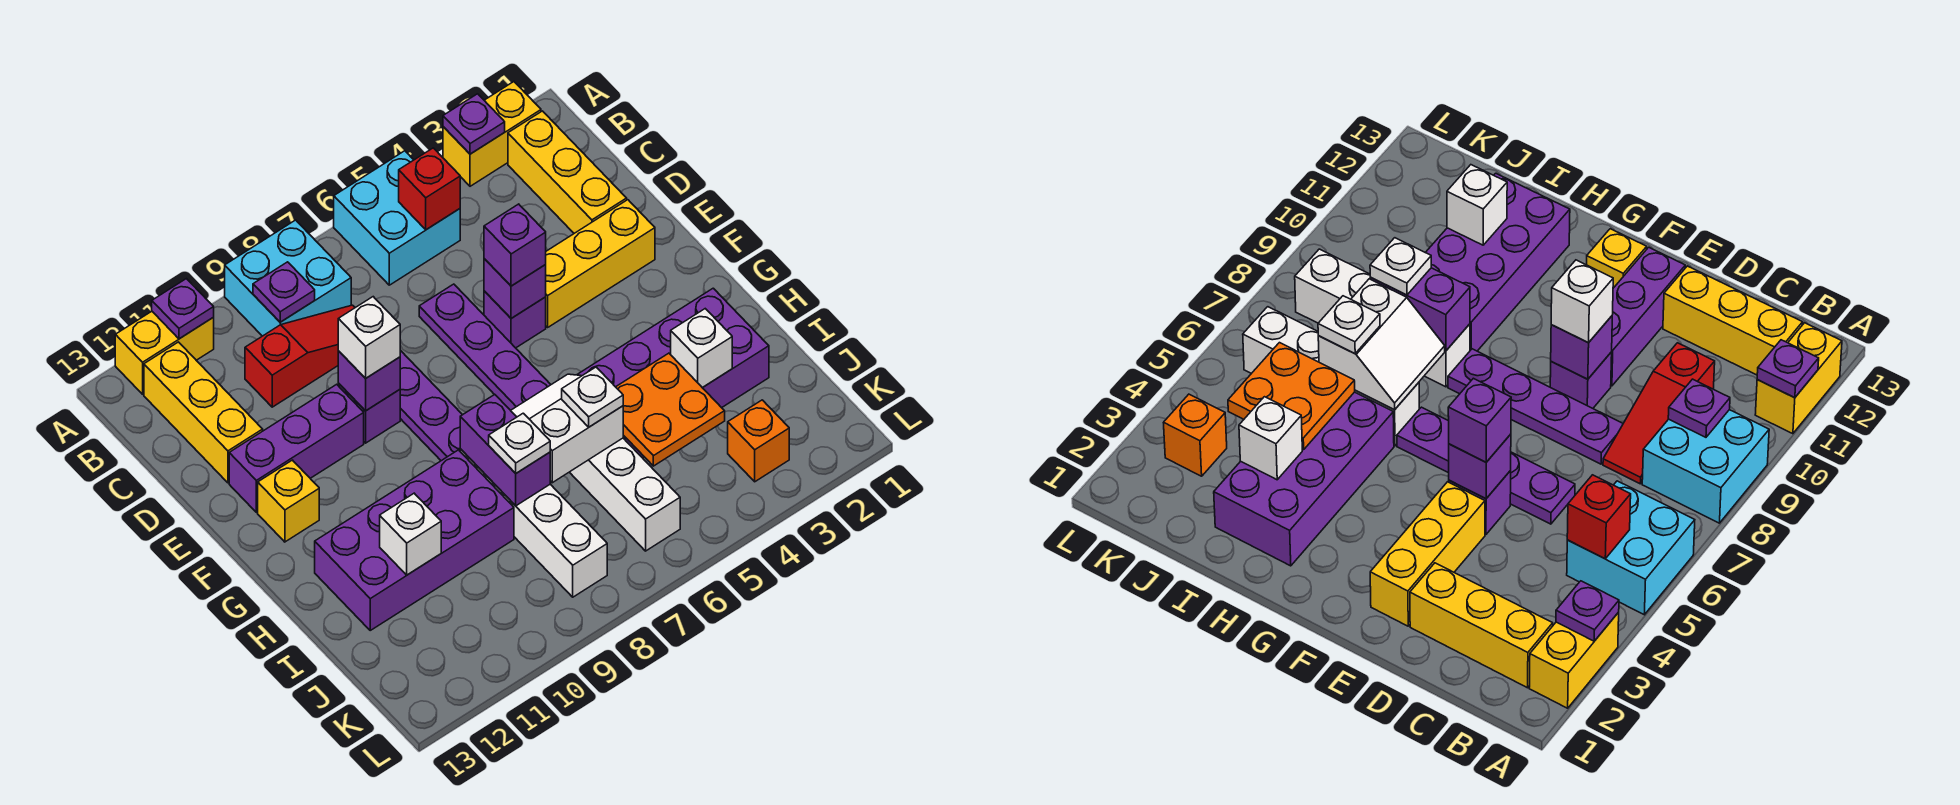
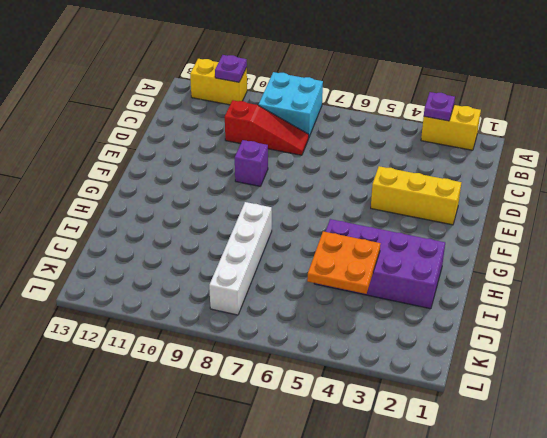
none -> cyan 2x2 brick [334,151,460,285]
none -> yellow 1x3 brick [508,111,627,233]
none -> yellow 1x3 brick [144,342,263,483]
none -> purple 1x4 plate [419,284,551,410]

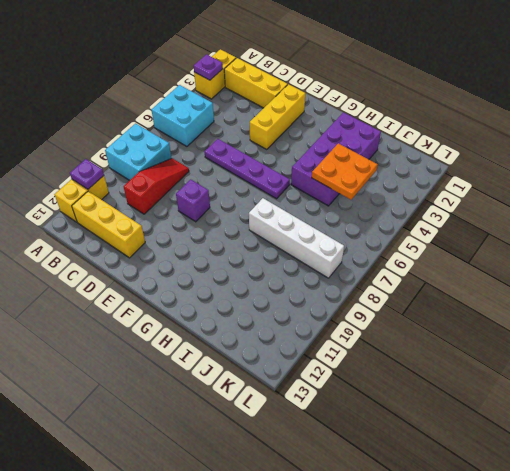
none -> purple 1x4 plate [400,350,462,461]
none -> purple 1x1 brick [484,291,546,348]
none -> purple 1x3 brick [229,384,364,512]
none -> yellow 1x1 brick [258,460,319,542]

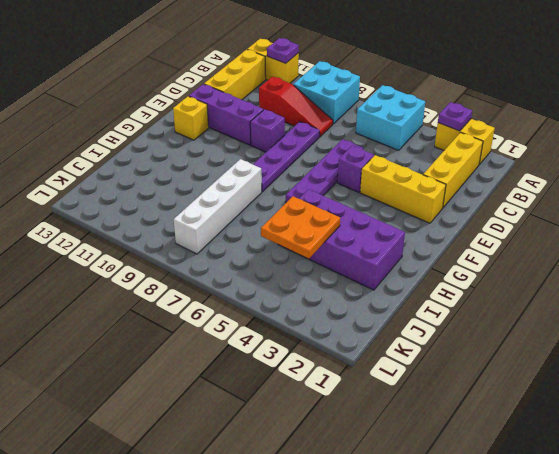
none -> white 1x4 brick [570,438,680,551]
none -> purple 2x4 brick [315,450,514,630]
none -> orange 1x1 brick [728,400,789,482]
none -> red 1x1 brick [399,148,460,230]

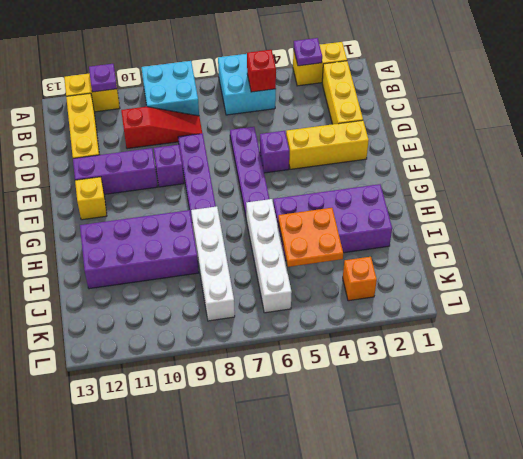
none -> purple 1x1 plate [253,262,315,322]
none -> purple 1x1 brick [484,259,546,318]
none -> purple 1x1 brick [338,351,400,411]
none -> white 2x2 slope [511,374,623,483]

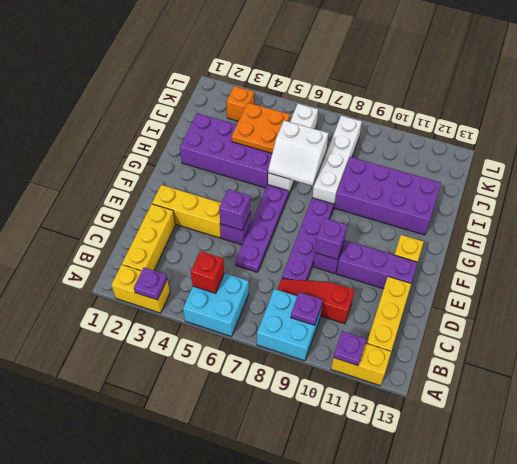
none -> purple 1x2 brick [460,395,550,506]
none -> white 1x1 brick [671,309,732,388]
none -> white 1x1 brick [380,493,441,575]
none -> purple 1x1 brick [484,204,546,286]

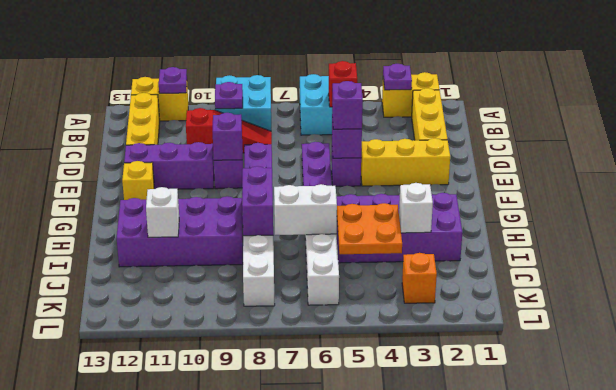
none -> white 1x1 brick [338,297,400,379]
none -> white 1x1 plate [562,367,623,427]
none -> white 1x1 plate [489,413,550,473]

